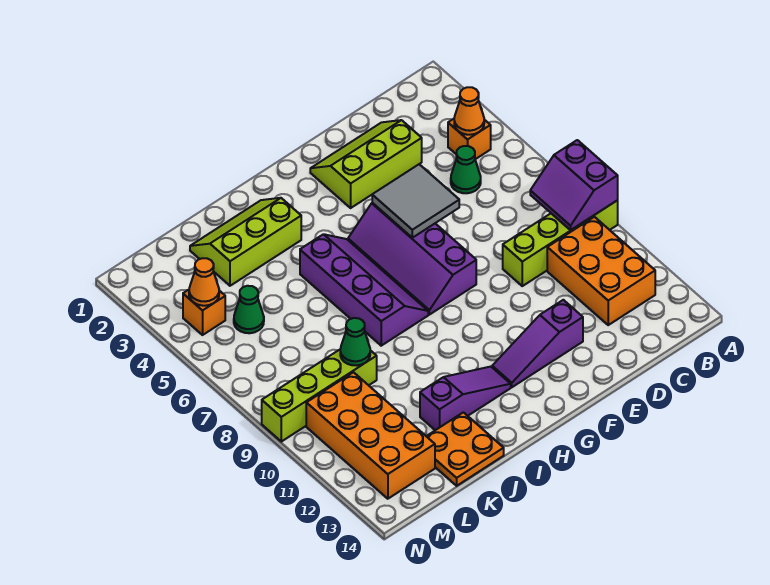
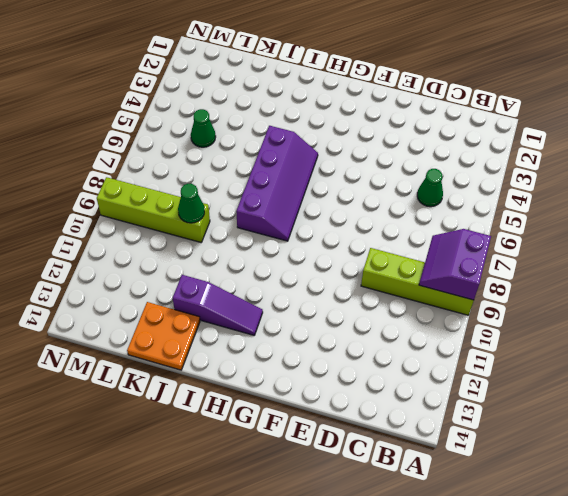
none -> orange 1x1 brick [448,119,491,159]
none -> orange 2x3 brick [547,217,655,325]
none -> lime 2x3 slope [310,120,422,208]

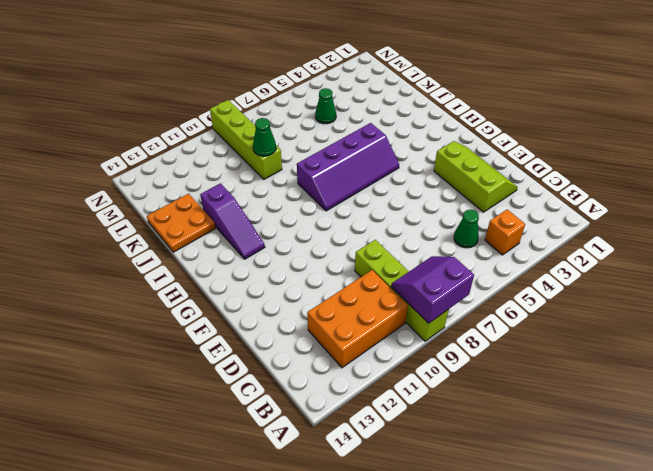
none -> purple 1x3 slope [492,300,583,387]
none -> purple 2x4 slope [348,203,476,315]
none -> lime 2x3 slope [190,198,301,286]

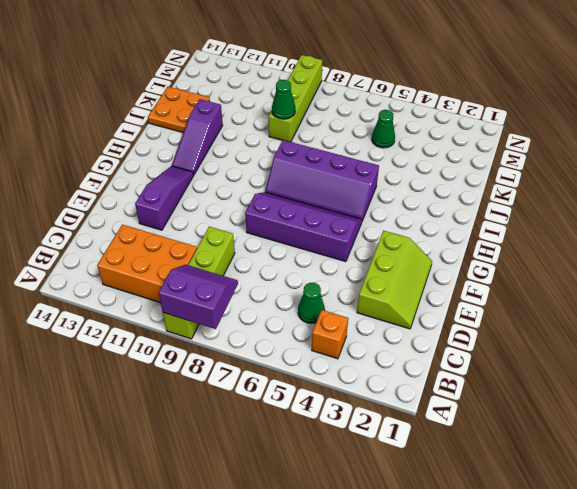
none -> lime 2x3 slope [190,198,301,286]
none -> orange 2x4 brick [306,372,435,499]
none -> orange 1x1 brick [183,290,225,335]

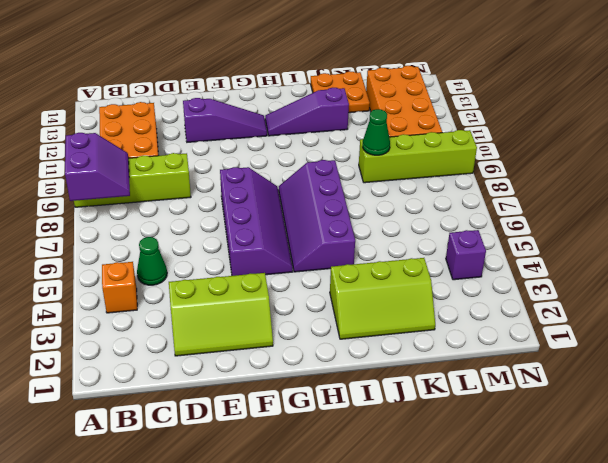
purple 1x1 brick [446,230,486,280] -> orange 1x1 brick [183,290,225,335]
none -> green 1x1 cone [234,286,264,333]
none -> orange 1x1 cone [454,87,484,135]
none -> grey 2x2 tile [372,164,459,238]

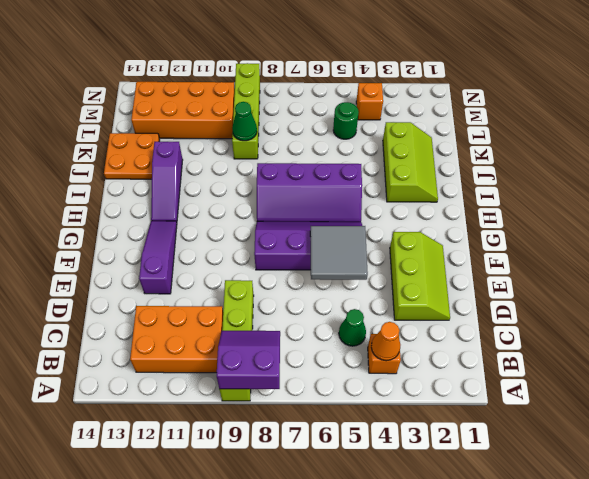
green 1x1 round brick [333,102,359,139] -> green 1x1 cone [234,286,264,333]
none -> orange 1x1 cone [189,258,219,306]

